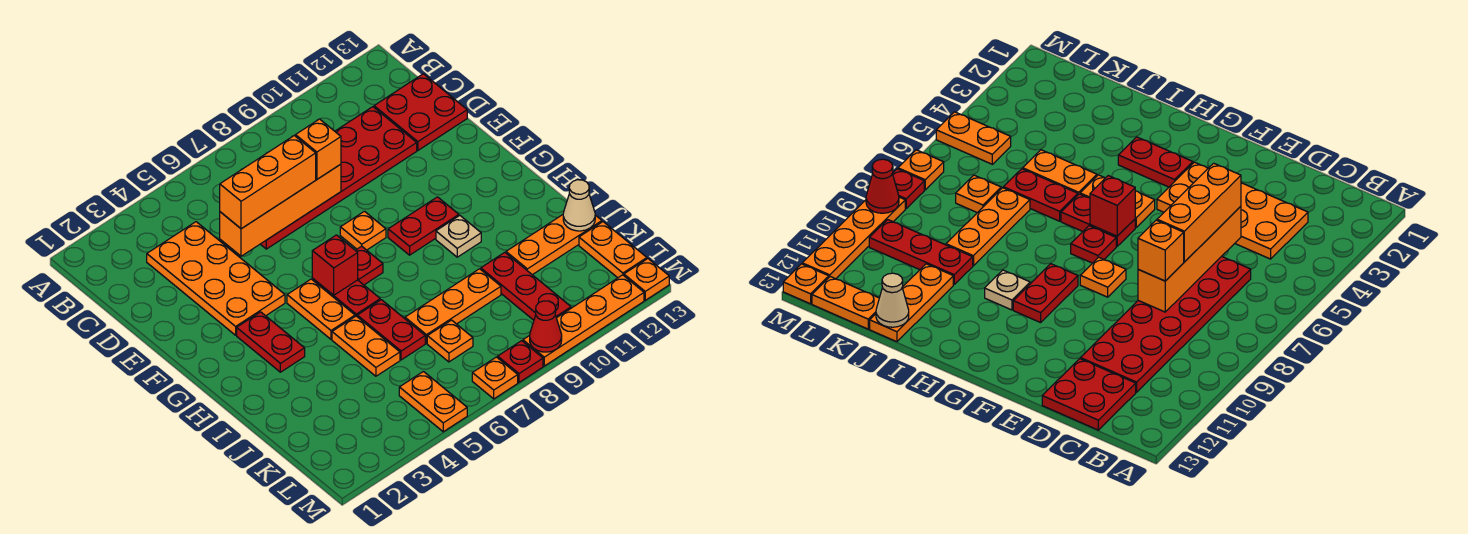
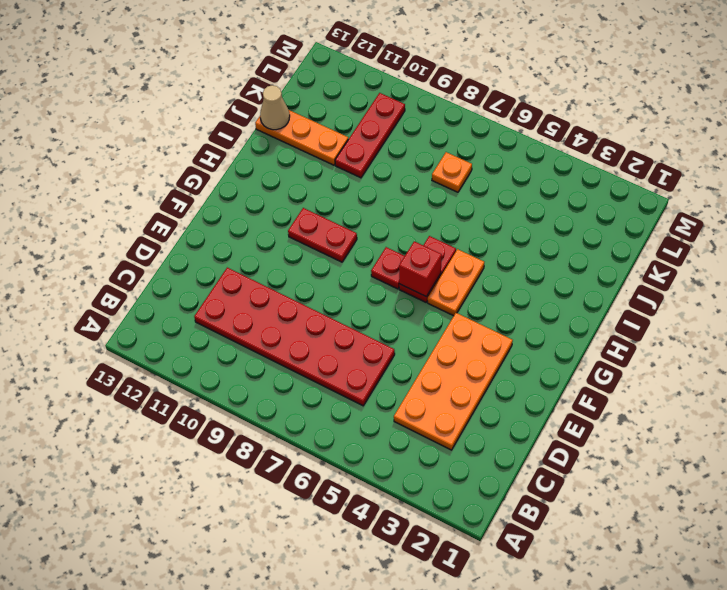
none -> red 2x2 plate [374,74,467,150]
none -> orange 1x1 plate [340,211,386,250]
none -> red 1x2 plate [237,312,305,372]

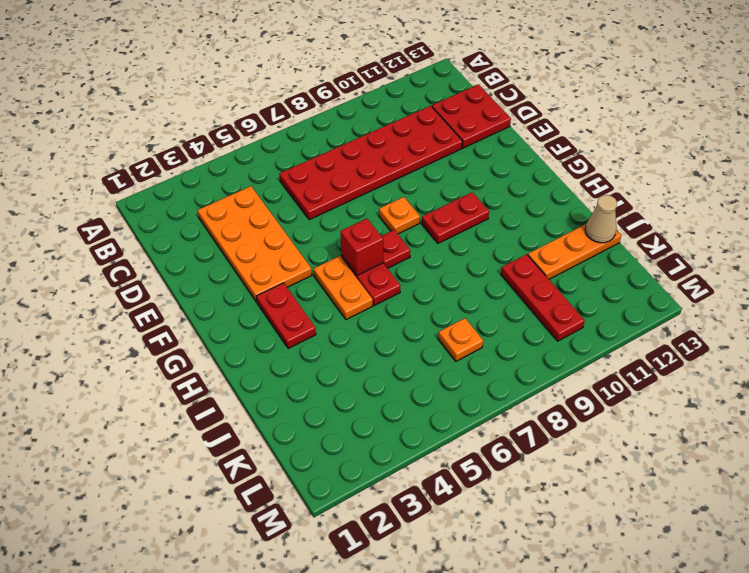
none -> tan 1x1 plate [436,216,481,257]
none -> orange 1x2 plate [332,316,400,376]
none -> red 1x2 plate [357,300,425,360]

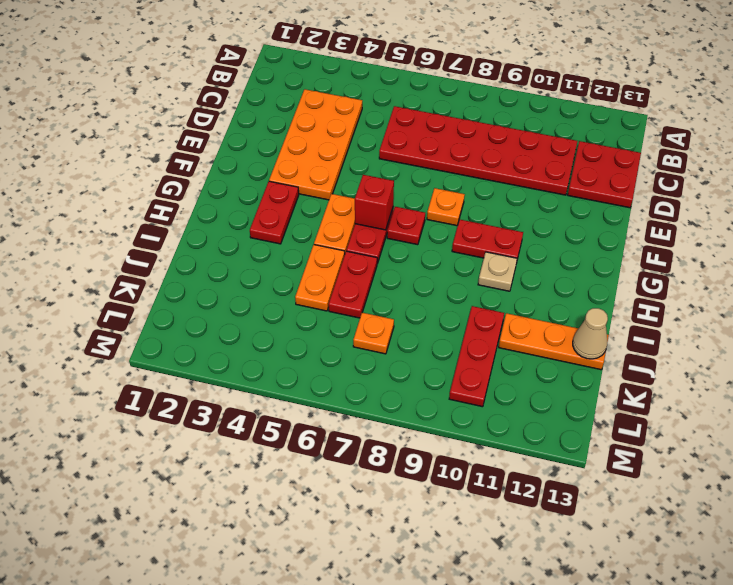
none -> orange 1x3 plate [405,269,501,343]
none -> orange 1x2 plate [579,222,647,278]
none -> orange 1x2 plate [399,372,467,432]

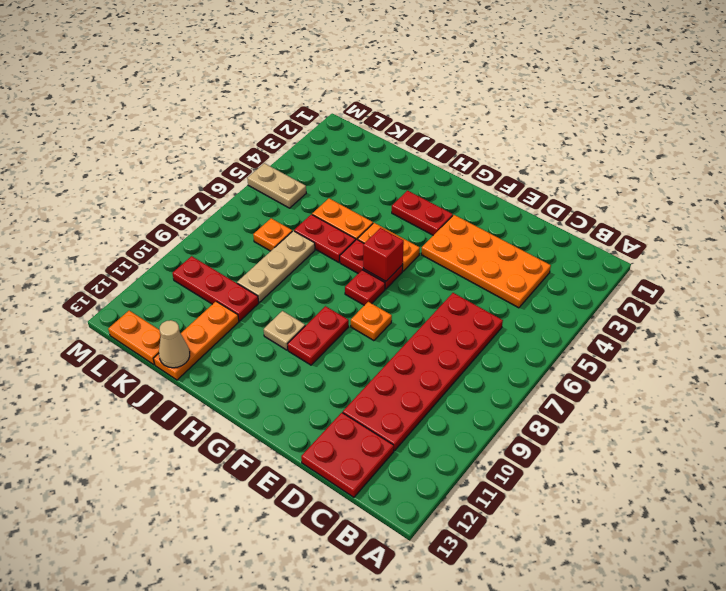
tan 1x3 plate [237,231,315,302] -> orange 1x3 plate [405,269,501,343]
tan 1x2 plate [247,163,306,208] -> orange 1x2 plate [399,372,467,432]
none -> orange 1x1 plate [472,357,518,399]
none -> red 1x1 plate [498,341,543,382]
none -> orange 1x4 plate [523,275,644,366]

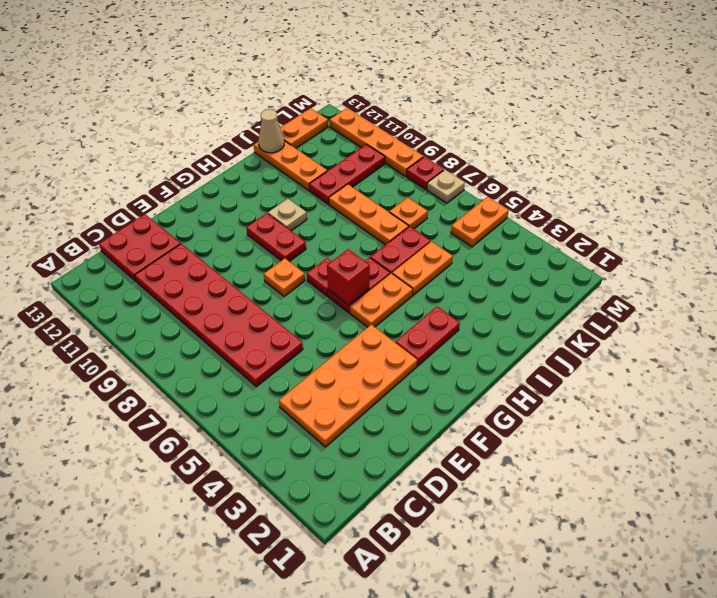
tan 1x1 plate [427,170,465,203] -> orange 1x1 plate [472,357,518,399]
none -> orange 1x1 plate [624,259,669,300]
none -> orange 1x4 brick [220,164,341,256]
none -> red 1x1 cone [530,301,562,352]

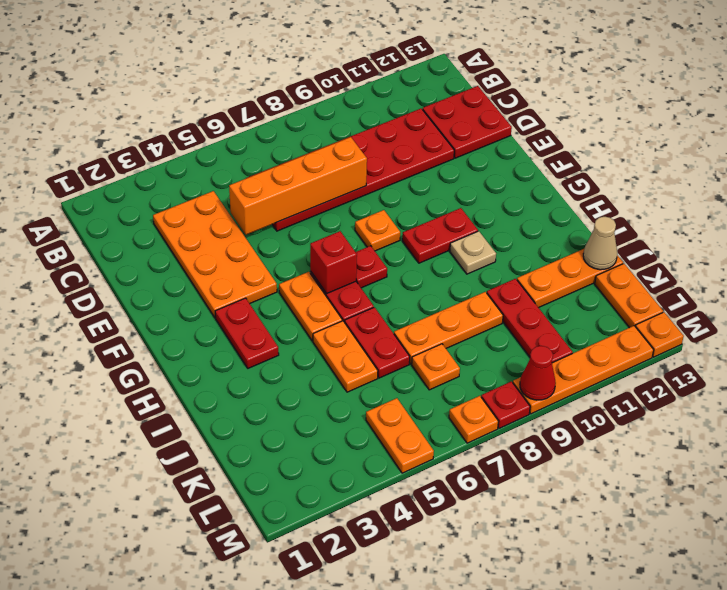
none -> orange 1x3 brick [220,135,316,229]
none -> orange 1x1 brick [296,119,341,179]

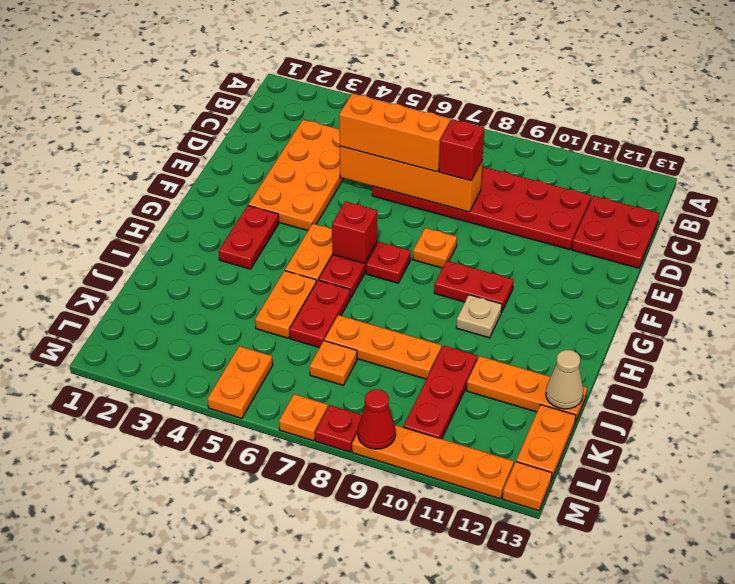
red 1x1 brick [439,119,484,181] -> orange 1x1 brick [296,119,341,179]

